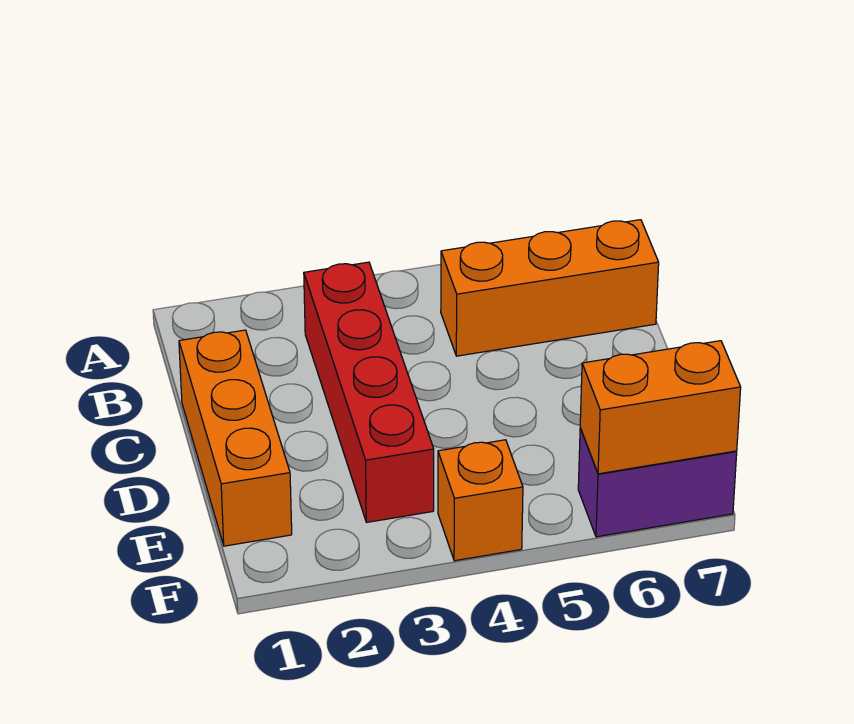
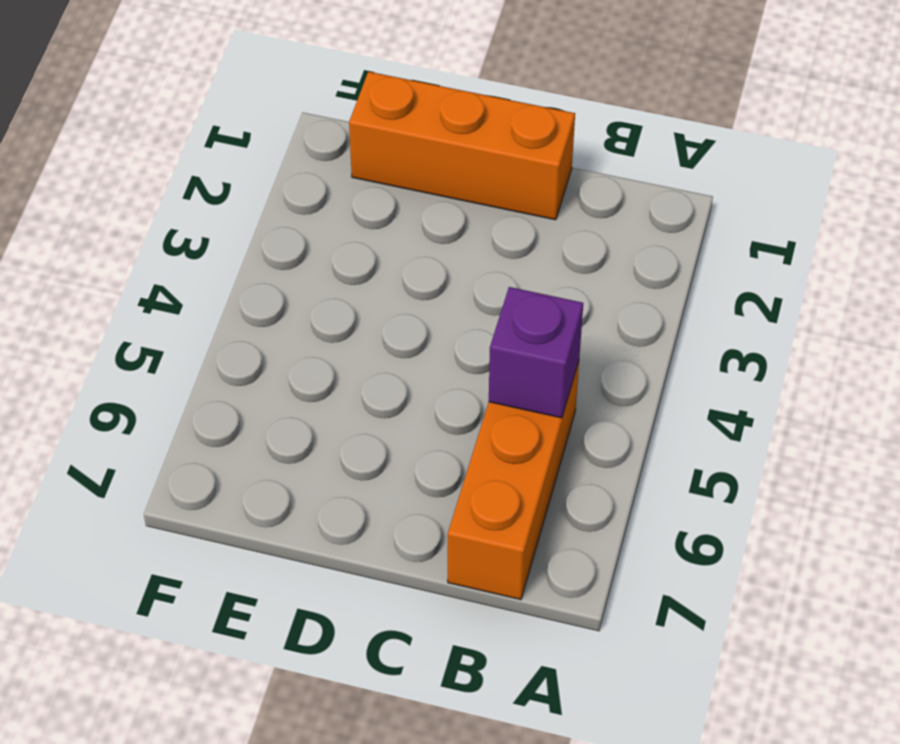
purple 1x1 brick [489,287,583,418] -> none
none -> red 1x4 brick [304,262,434,522]
none -> orange 1x1 brick [438,440,523,561]

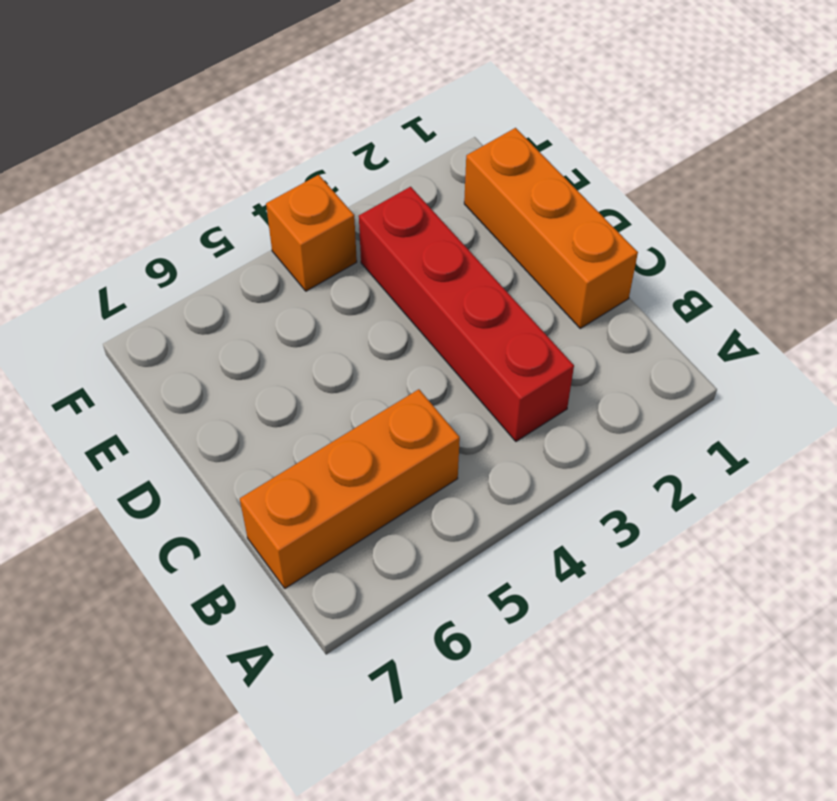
none -> purple 1x2 brick [578,428,737,537]
none -> orange 1x2 brick [580,341,741,474]

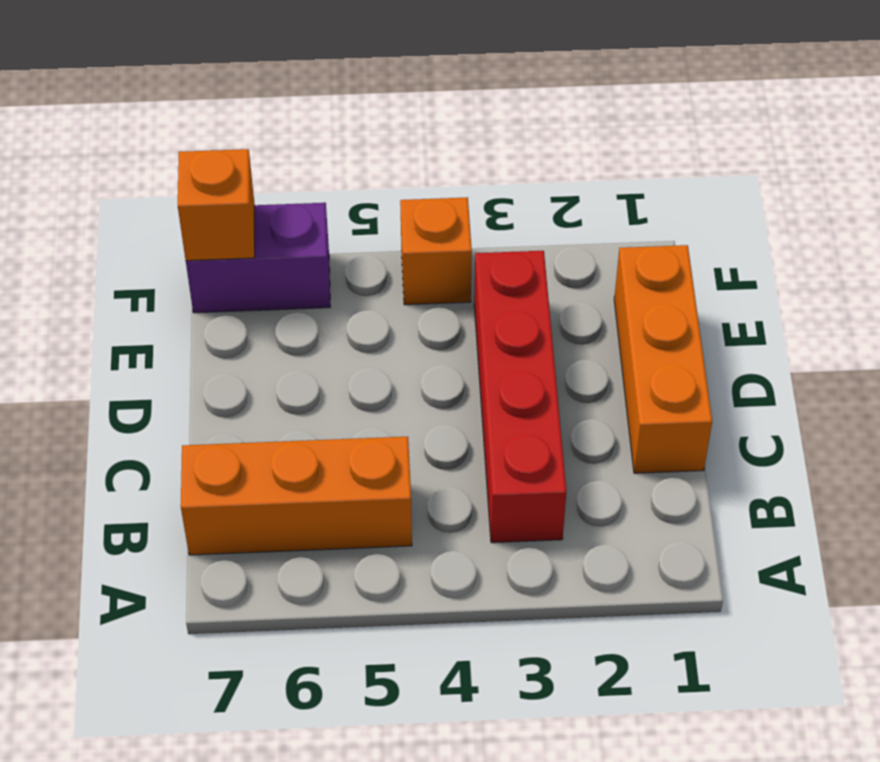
orange 1x1 brick [178,149,255,261] -> orange 1x2 brick [580,341,741,474]

